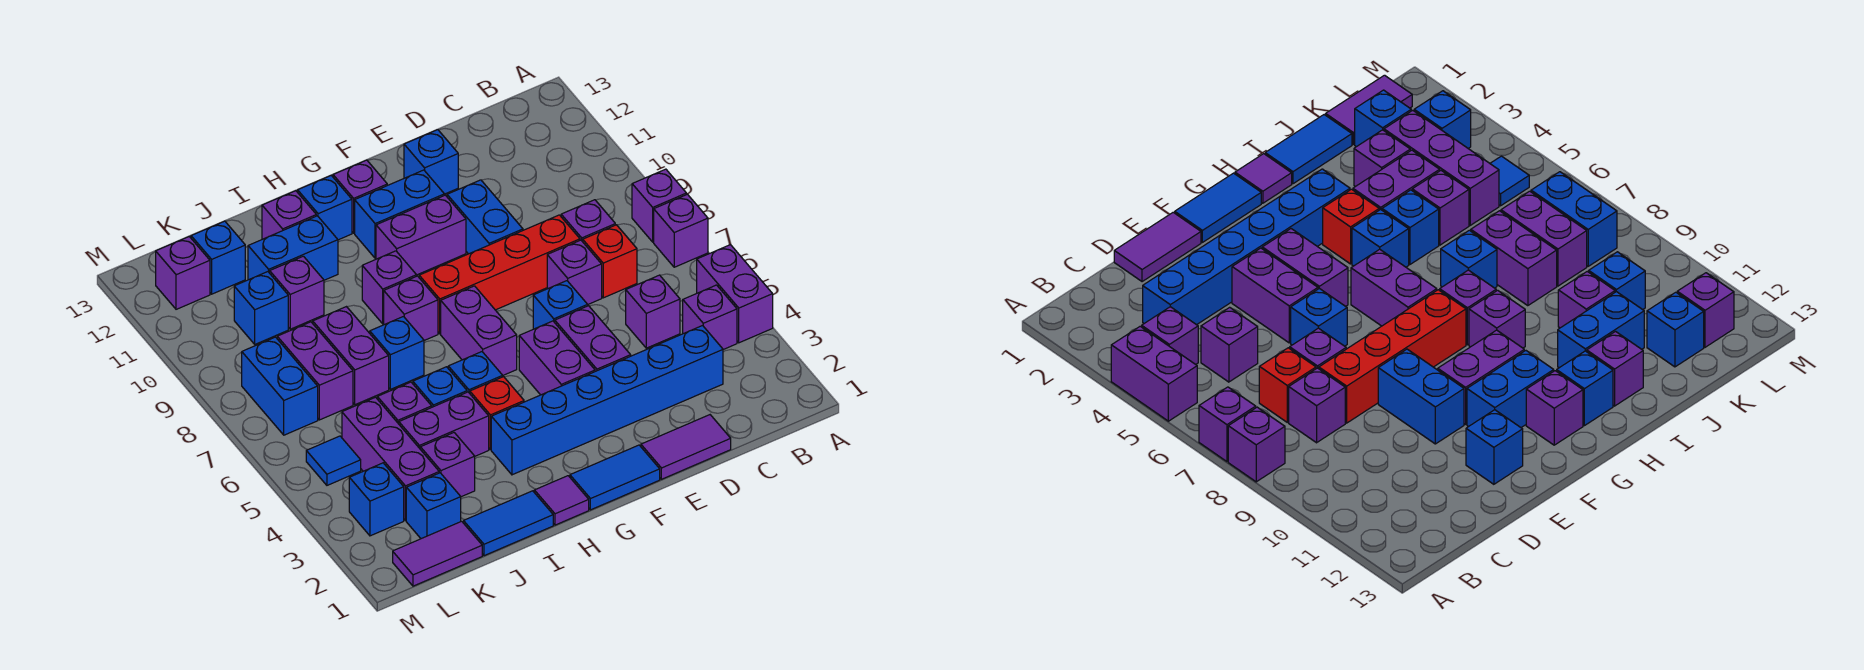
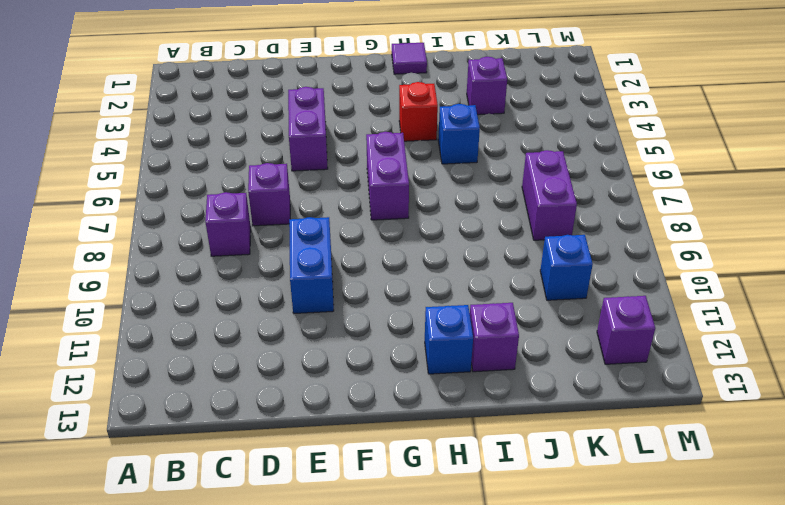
none -> purple 1x2 brick [697,245,773,343]
none -> purple 1x1 brick [654,194,708,267]
none -> purple 1x1 brick [632,169,686,242]
none -> purple 1x1 brick [683,285,737,350]

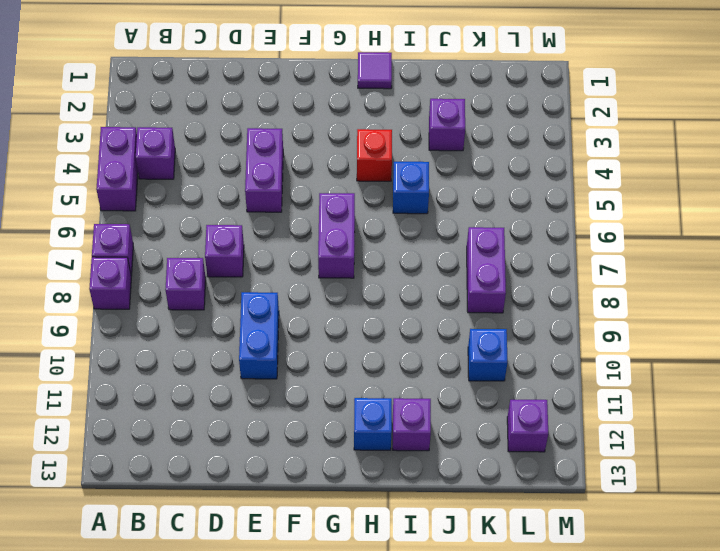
none -> blue 1x6 brick [491,326,723,475]
none -> purple 1x1 brick [626,275,680,348]
none -> red 1x1 brick [583,225,637,298]
none -> purple 1x2 tile [641,415,731,479]

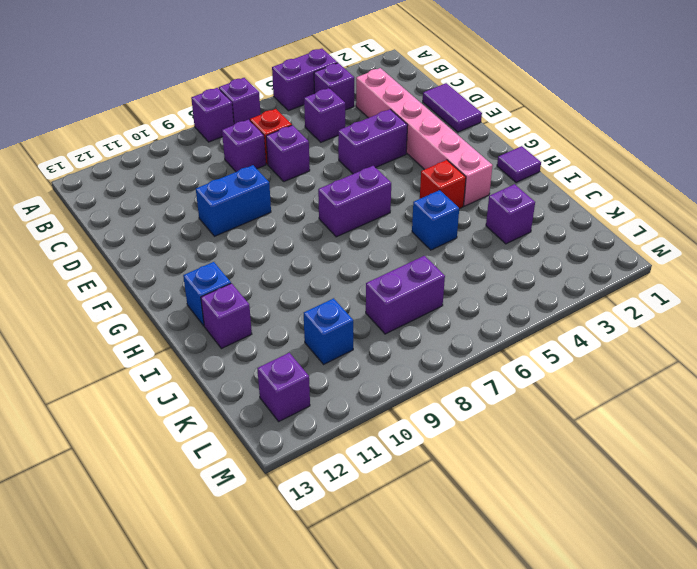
pink 1x6 brick [356,68,493,206] -> blue 1x6 brick [491,326,723,475]
none -> red 1x4 brick [419,215,580,334]
none -> blue 1x1 brick [533,281,588,329]
none -> blue 1x1 brick [404,130,458,194]
none -> blue 1x2 tile [570,445,660,510]

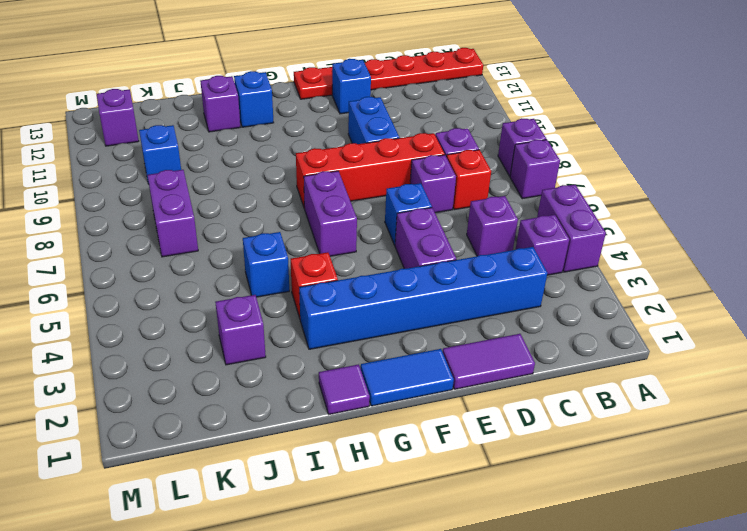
red 1x6 plate [294,48,483,99] -> none
none -> purple 1x2 brick [519,321,595,395]
none -> purple 1x2 brick [376,195,466,275]
none -> blue 1x2 brick [355,170,444,258]
none -> purple 1x1 brick [333,160,387,233]

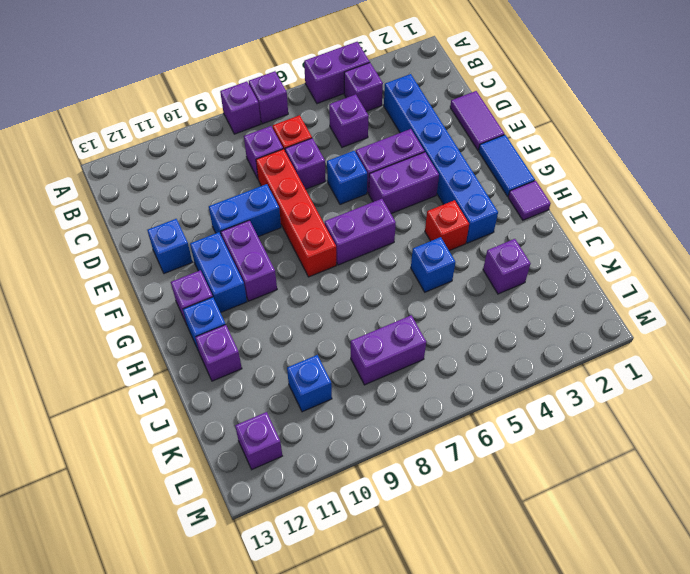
none -> blue 1x1 brick [448,352,503,393]
none -> purple 1x1 brick [384,276,438,340]
none -> purple 1x1 brick [362,251,416,324]
none -> blue 1x2 tile [464,491,553,556]

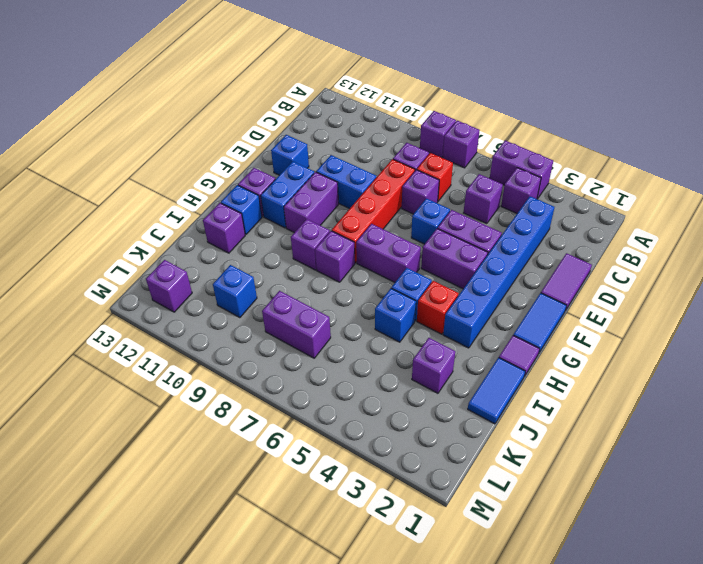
none -> purple 1x2 brick [399,392,489,456]
none -> blue 1x1 brick [370,317,424,389]
none -> blue 1x2 brick [248,216,338,280]
none -> purple 1x1 brick [377,382,432,424]

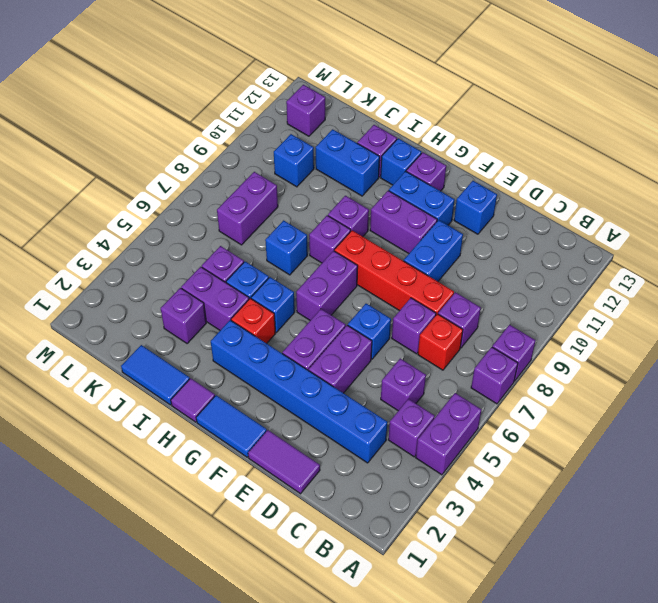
none -> purple 1x2 brick [313,307,389,405]
none -> purple 1x1 brick [270,256,324,329]
none -> purple 1x2 tile [393,521,482,586]
none -> blue 1x1 brick [406,473,461,539]

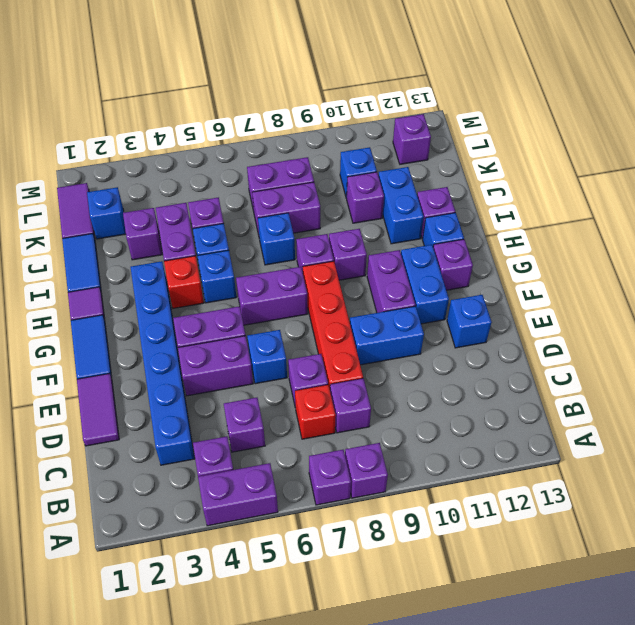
none -> purple 1x3 brick [342,397,439,521]
none -> blue 1x1 brick [191,221,245,294]
none -> blue 1x1 brick [349,463,404,536]
none -> blue 1x1 tile [306,436,361,485]

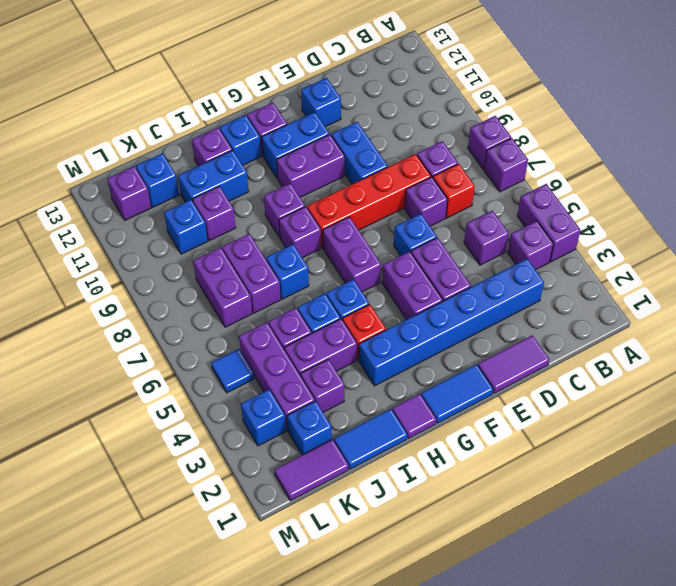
none -> blue 1x2 brick [242,337,318,435]

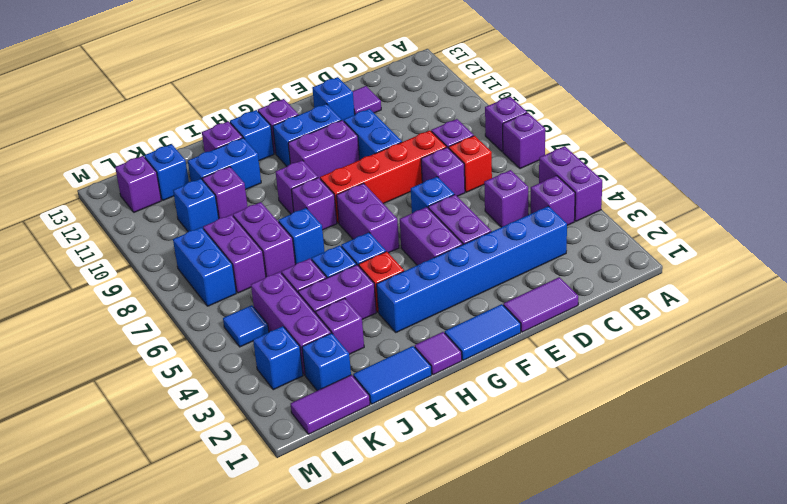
purple 1x1 tile [352,86,381,114] -> none

